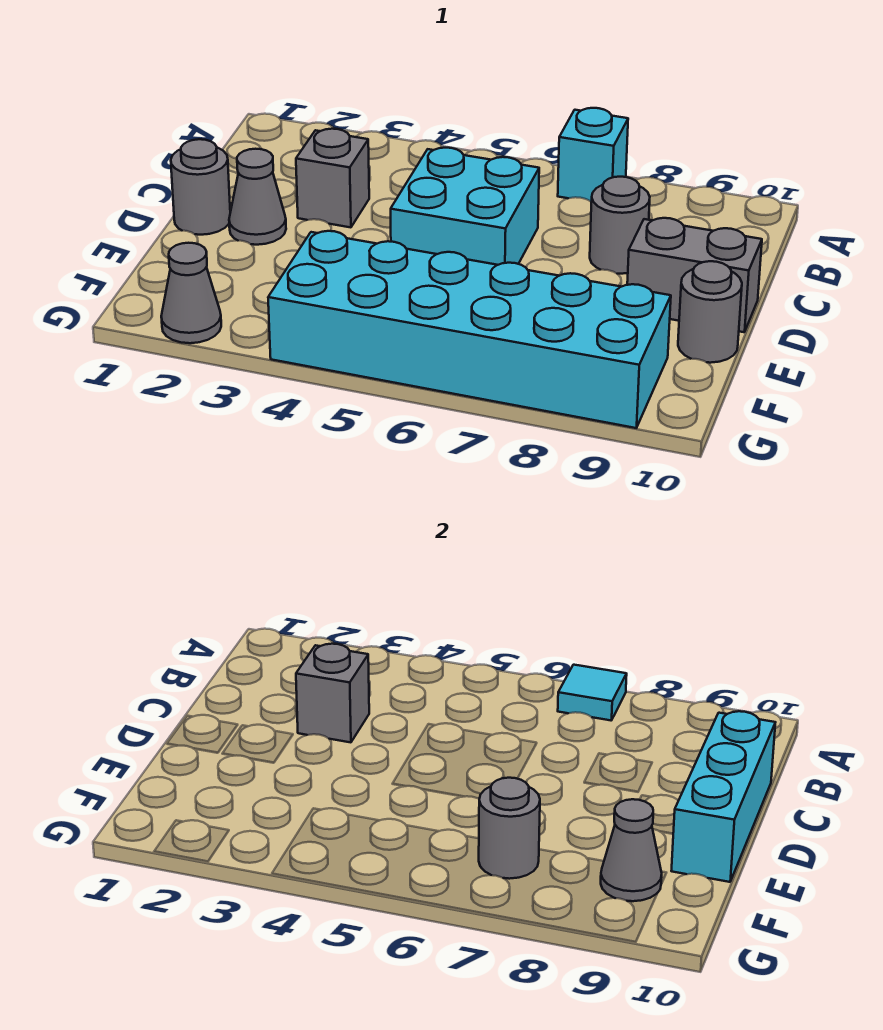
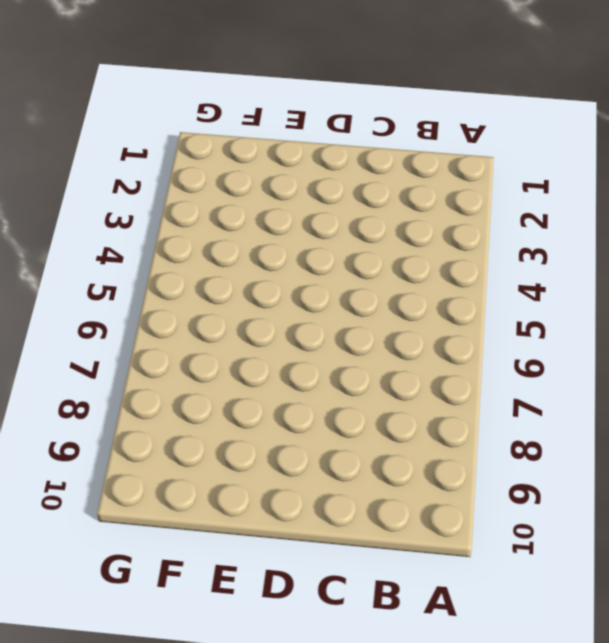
none -> cyan 1x1 brick [558,108,628,202]
none -> grey 1x1 brick [296,129,369,227]
none -> cyan 2x2 brick [391,148,539,265]

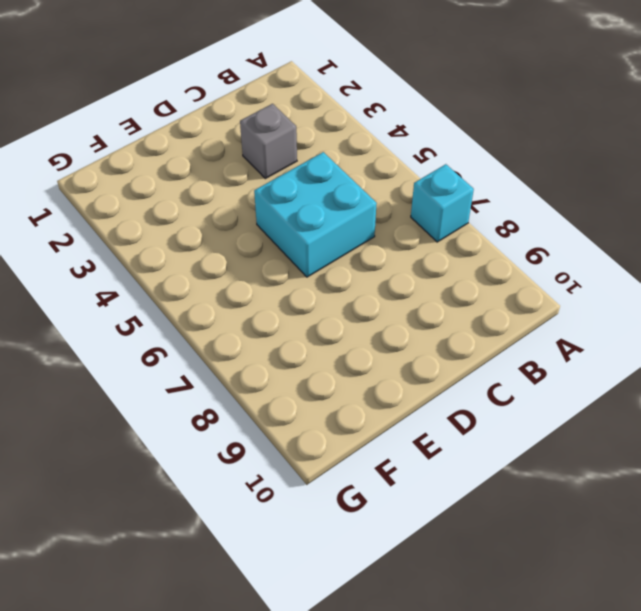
none -> grey 1x1 round brick [590,177,650,274]
none -> grey 1x1 round brick [171,139,230,235]
none -> grey 1x1 cone [229,149,286,245]

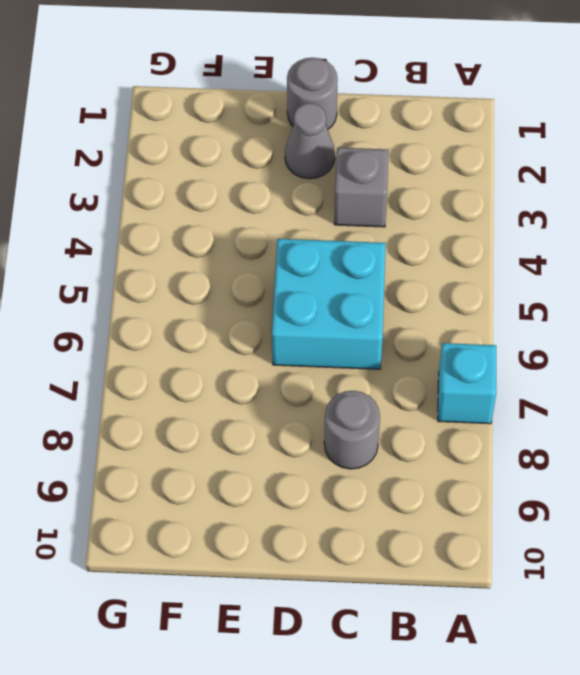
none -> grey 1x2 brick [627,218,762,332]
none -> grey 1x1 round brick [678,261,742,363]
none -> cyan 2x6 brick [268,231,671,428]

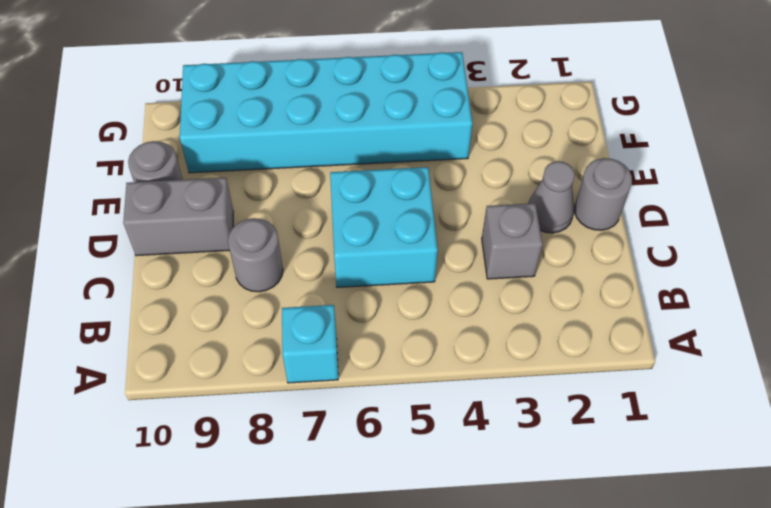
none -> grey 1x1 cone [161,243,221,343]
none -> cyan 1x1 tile [558,665,627,720]
none -> grey 1x1 brick [296,644,369,742]

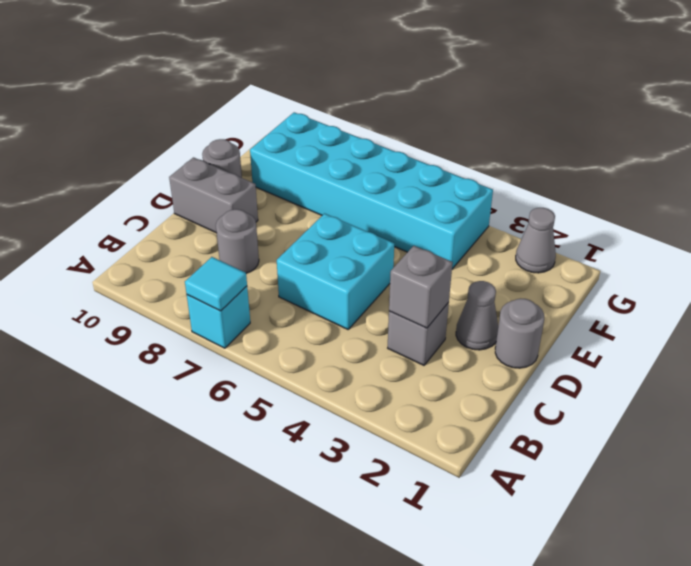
none -> cyan 1x3 brick [671,711,775,882]
none -> grey 1x1 round brick [479,778,540,879]
none -> grey 1x1 cone [601,799,662,901]

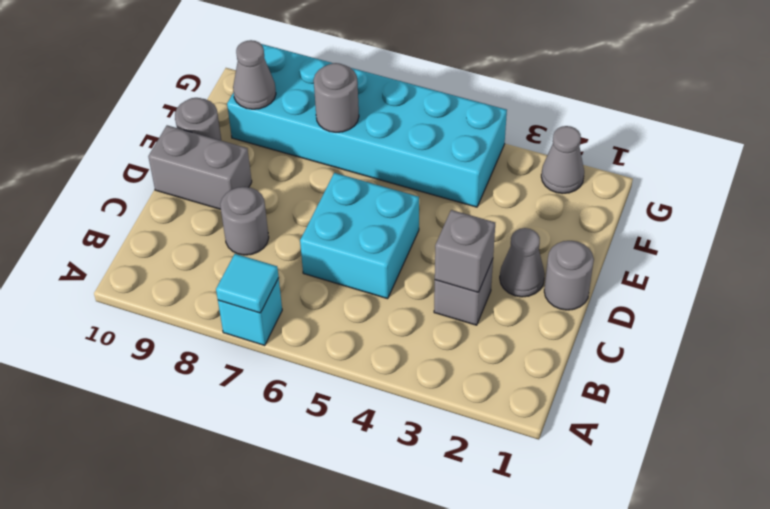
none -> cyan 1x3 brick [671,711,775,882]

